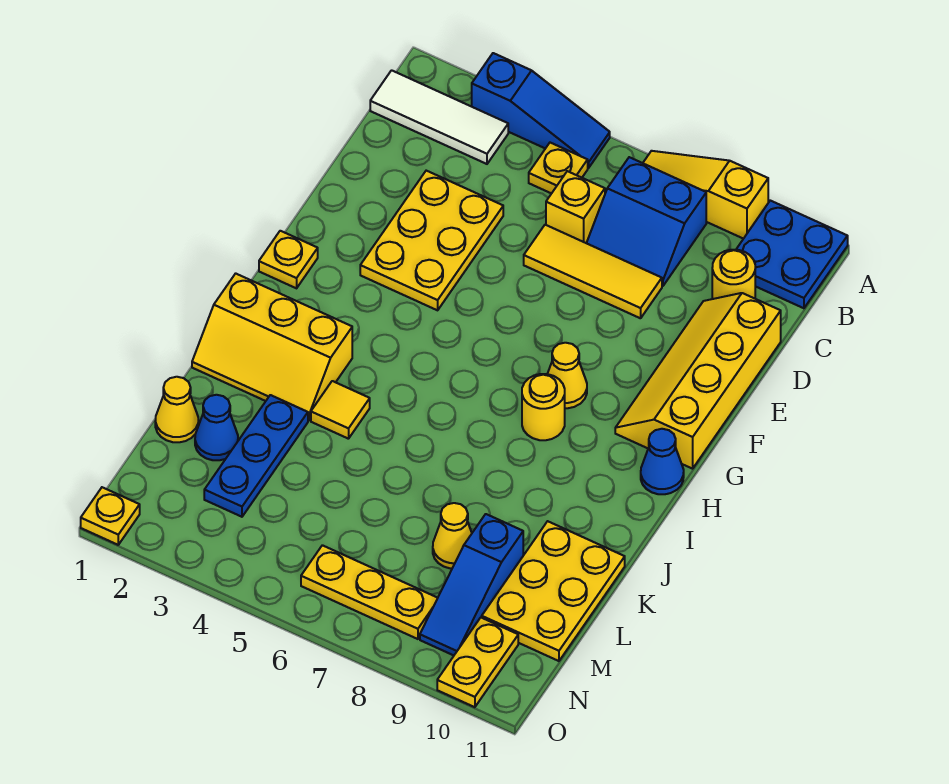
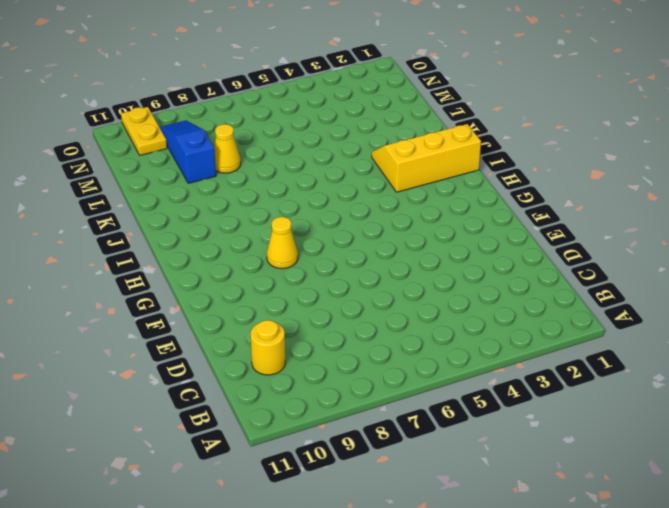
none -> blue 1x3 slope [472,53,610,168]
none -> yellow 1x3 slope [643,151,768,239]
none -> blue 2x2 plate [736,201,848,308]

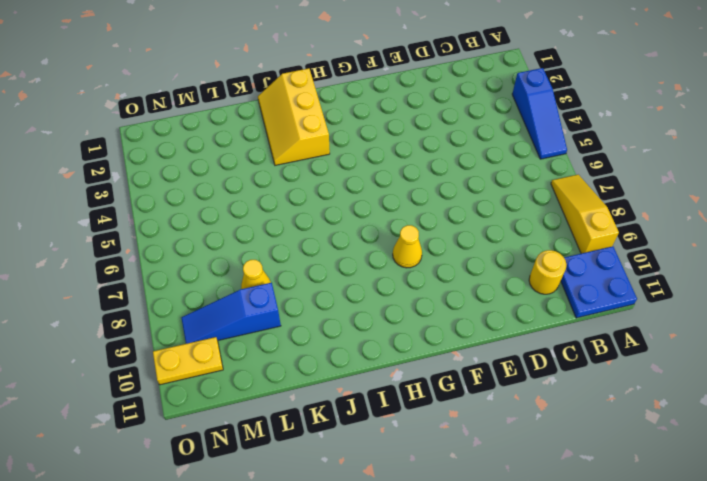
none -> white 1x3 tile [370,70,508,164]
none -> yellow 1x1 plate [529,143,588,194]
none -> blue 2x2 slope [587,157,706,286]

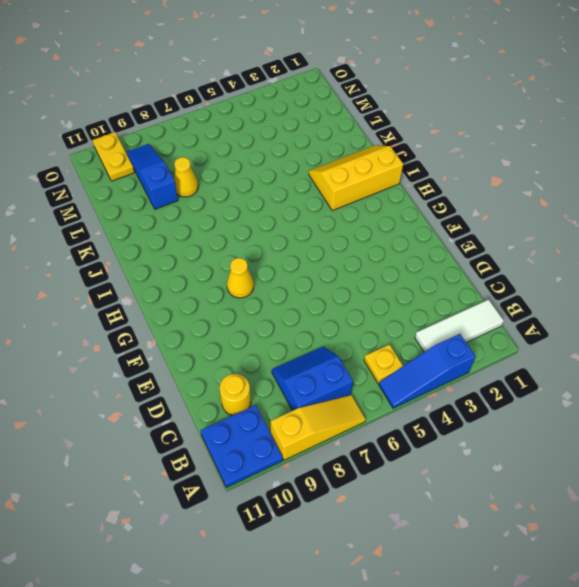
none -> yellow 1x1 brick [546,171,605,243]
none -> yellow 2x3 plate [360,171,503,310]
none -> yellow 1x3 tile [524,225,662,318]

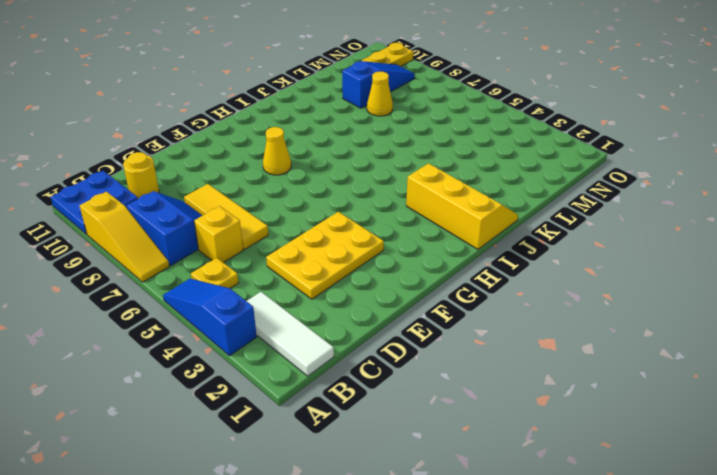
none -> yellow 2x4 slope [615,293,781,469]
none -> yellow 1x1 plate [259,231,318,288]
none -> yellow 1x1 round brick [522,374,565,440]

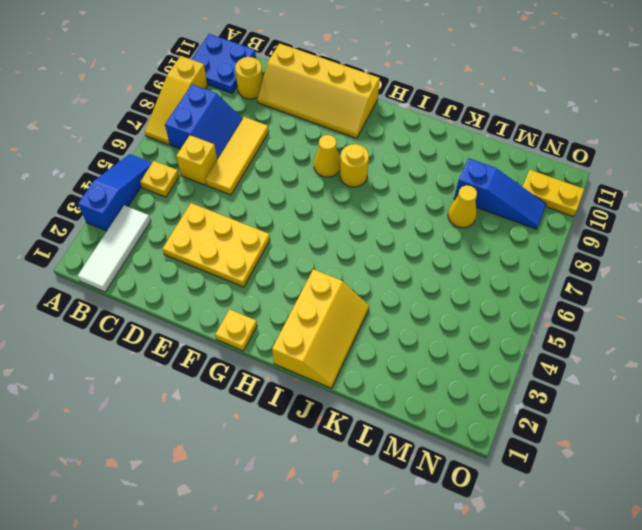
none -> blue 1x1 cone [641,429,684,494]
none -> yellow 1x1 tile [311,381,370,439]
none -> blue 1x3 plate [204,395,308,517]

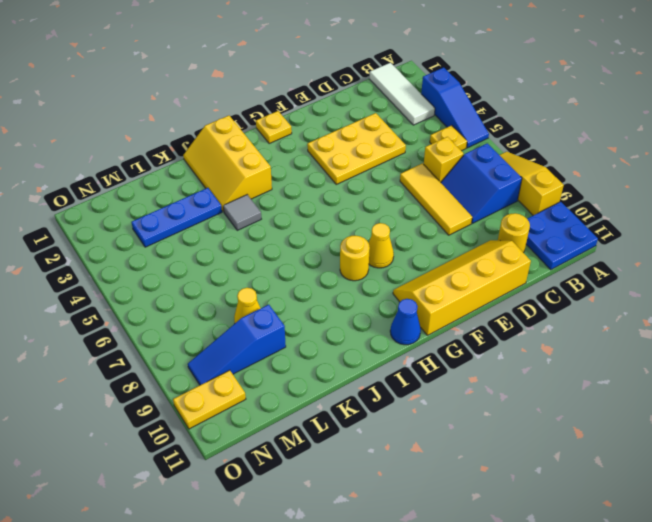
grey 1x1 tile [223,195,261,230] -> yellow 1x1 tile [311,381,370,439]
none -> yellow 2x3 plate [482,521,625,661]
none -> yellow 1x1 cone [155,377,198,442]
none -> blue 1x1 cone [195,395,238,460]

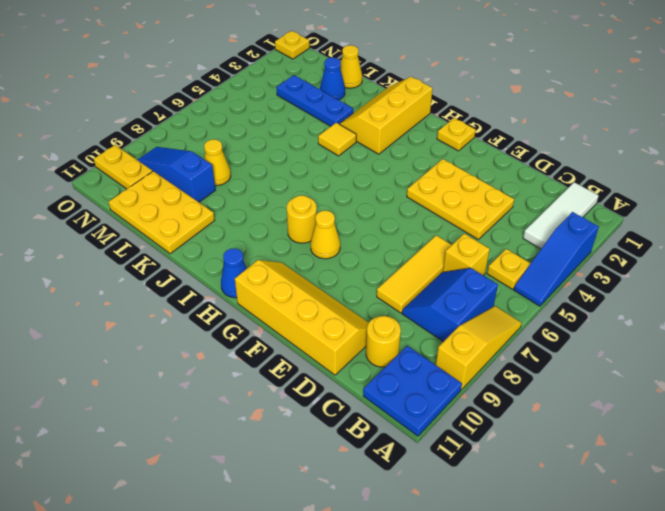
none -> yellow 1x3 plate [301,545,438,639]

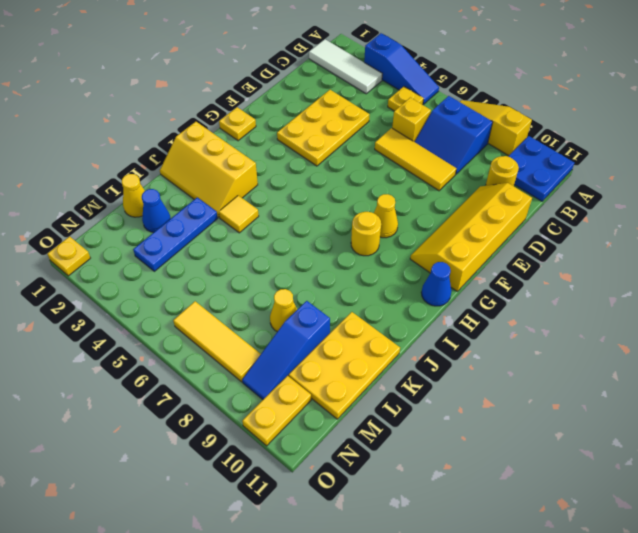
yellow 1x3 tile [173,301,261,382] -> yellow 1x3 plate [301,545,438,639]

